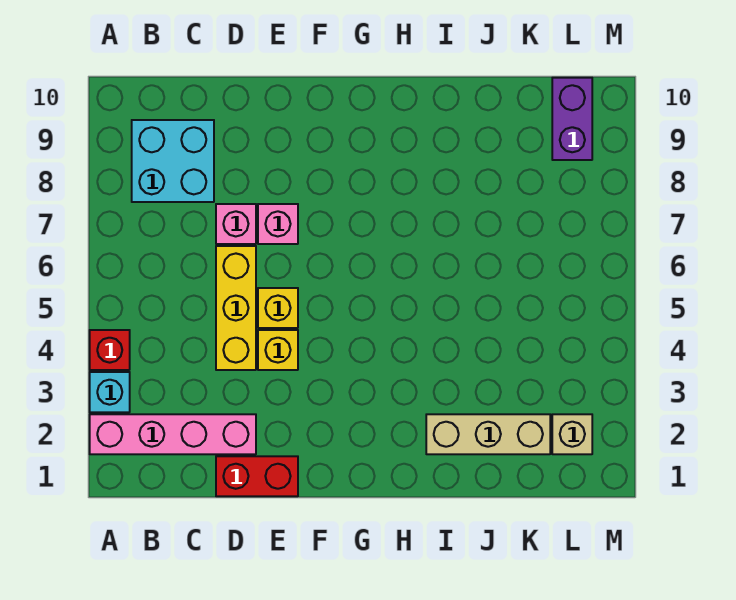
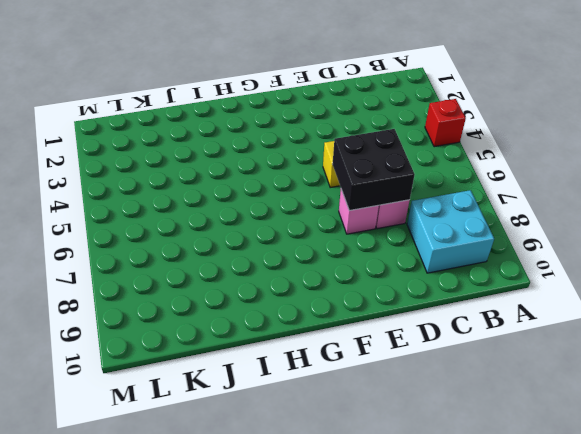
black 2x2 brick [333,129,415,211] -> none
none -> pink 1x4 brick [90,414,256,454]
none -> cyan 1x1 brick [90,372,130,412]
none -> red 1x2 brick [216,456,298,496]

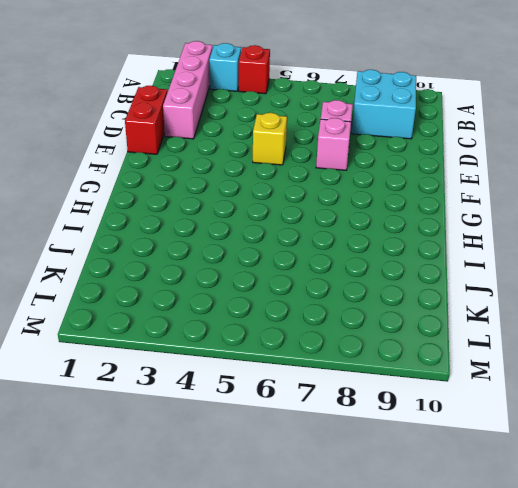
none -> yellow 1x3 brick [216,246,256,370]
none -> yellow 1x1 brick [258,330,298,370]
none -> tan 1x3 brick [426,414,550,454]

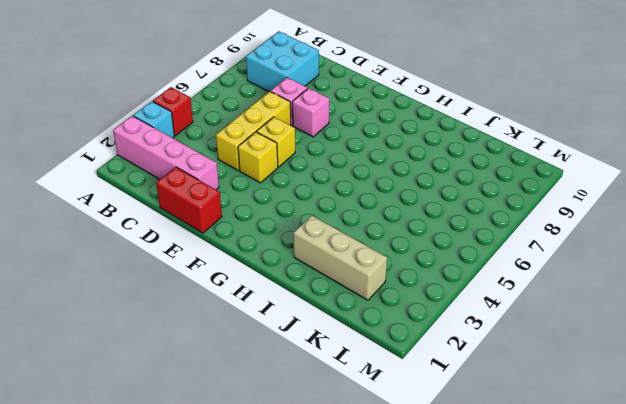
none -> tan 1x1 brick [552,414,592,454]
none -> purple 1x2 brick [552,78,592,160]

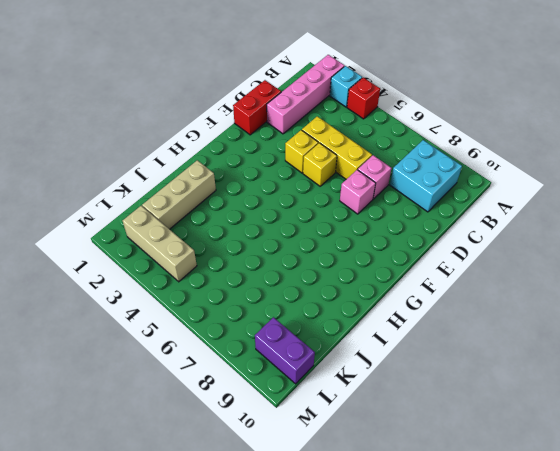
tan 1x3 brick [123,206,197,282] -> tan 1x1 brick [552,414,592,454]

